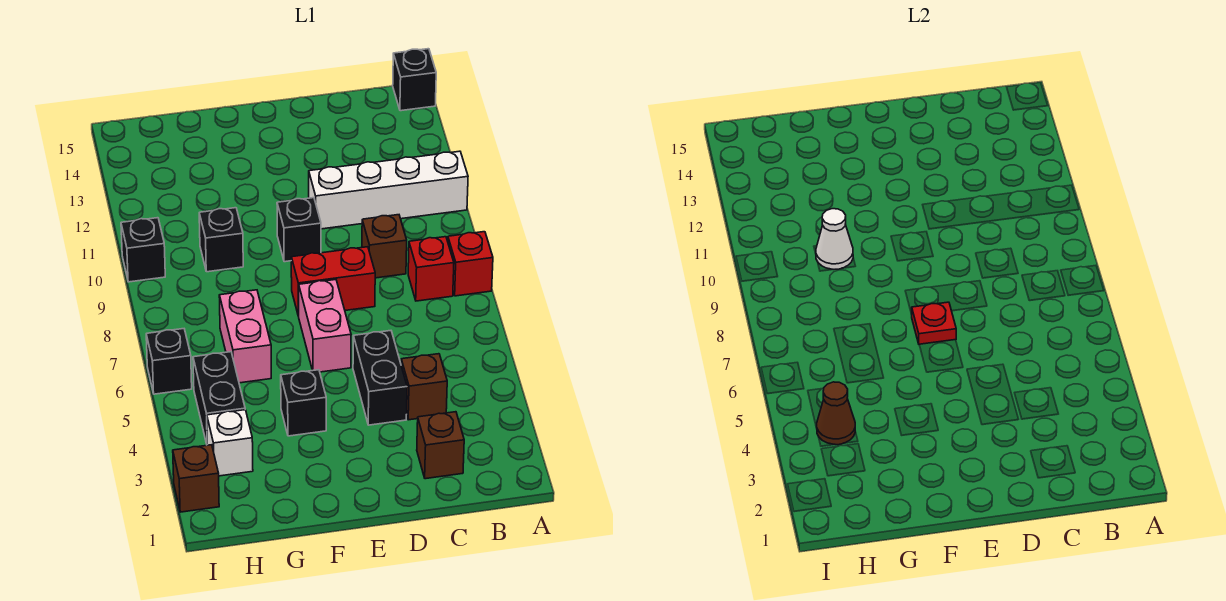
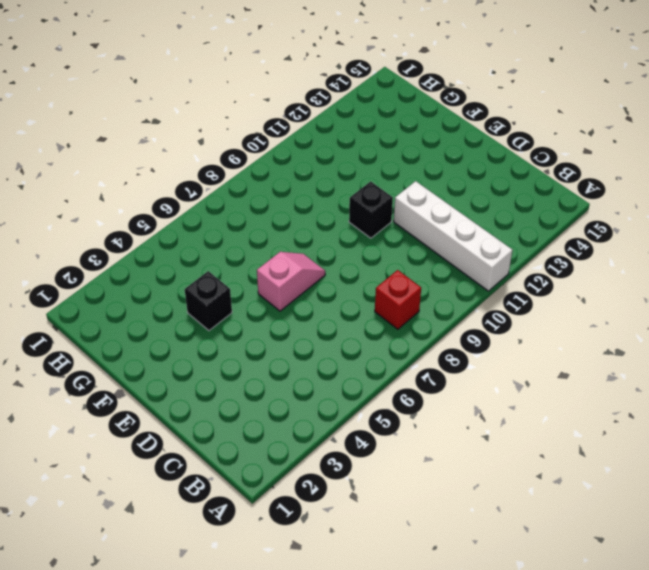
pink 1x2 slope [257,252,325,311] -> pink 1x2 brick [299,280,351,372]
none -> red 1x1 brick [448,232,493,296]
none -> black 1x1 brick [393,49,436,111]
none -> brown 1x1 brick [417,412,464,479]

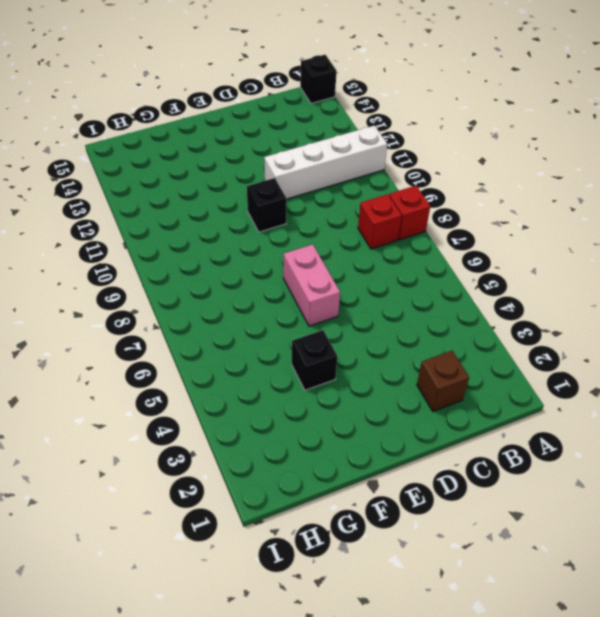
none -> brown 1x1 brick [401,354,447,420]
none -> brown 1x1 brick [362,215,407,278]
none -> black 1x2 brick [353,331,407,425]

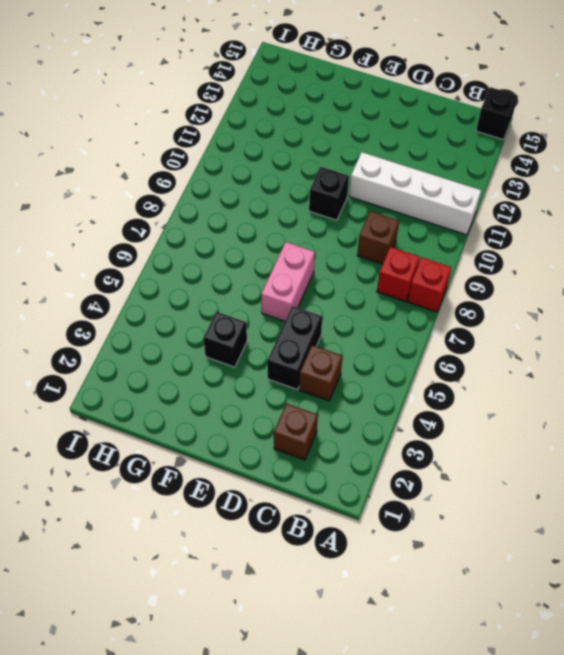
none -> red 1x2 brick [291,247,375,316]
none -> pink 1x2 brick [219,290,271,383]
none -> black 1x1 brick [199,208,243,272]

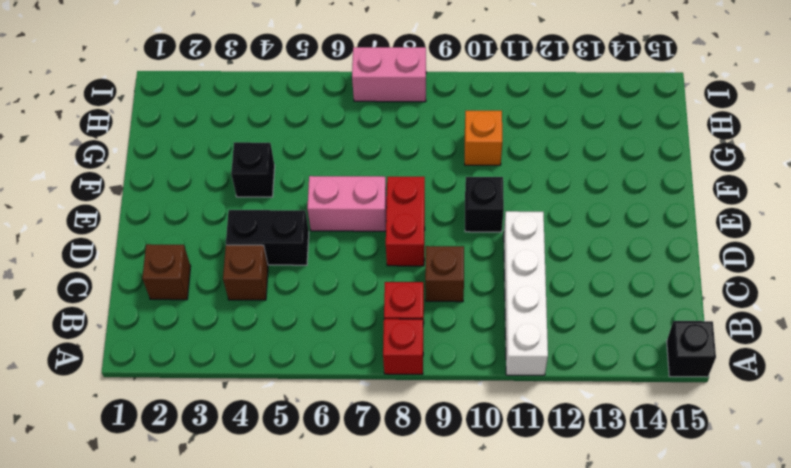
orange 1x1 brick [465,111,502,165] -> black 1x1 brick [199,208,243,272]
pink 1x2 brick [352,47,426,102] -> pink 1x2 brick moved to [219,290,271,383]
none -> white 1x1 brick [207,410,253,476]
none -> black 1x2 brick [193,352,245,444]
none -> brown 1x1 brick [173,445,219,512]

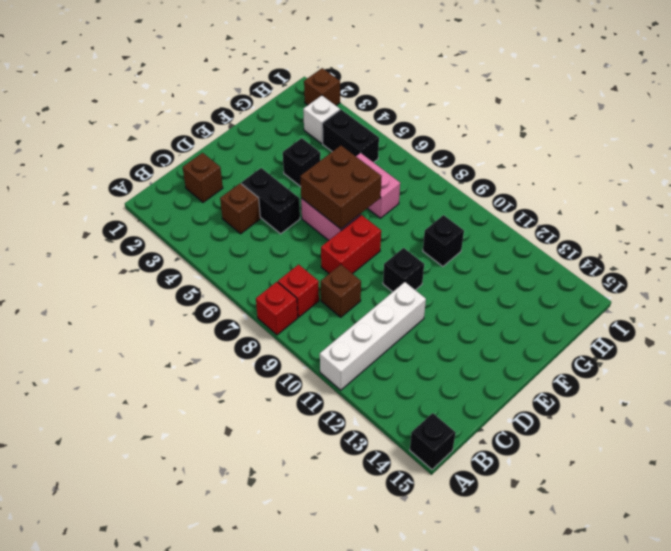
brown 2x2 brick [300,146,382,229] -> red 1x1 plate [912,302,956,344]
none -> black 1x1 brick [146,329,192,394]
none -> black 1x1 brick [121,218,165,282]
none -> white 1x1 cone [816,209,853,270]

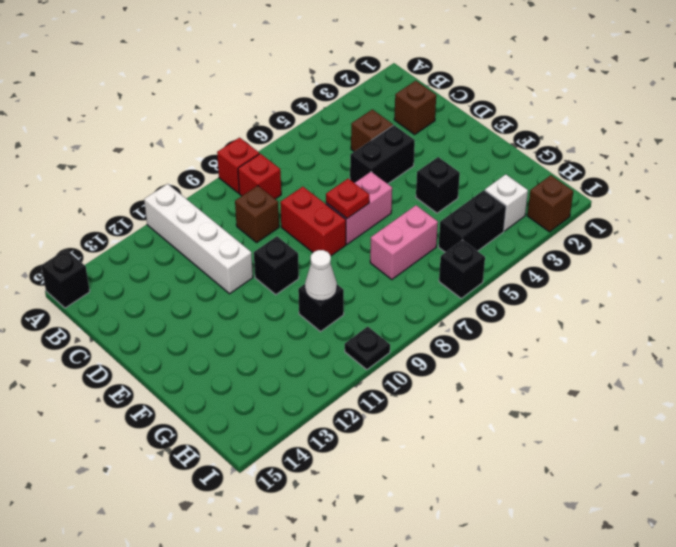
black 1x1 plate [345,327,390,370] -> black 1x1 brick [121,218,165,282]
none -> brown 1x1 cone [817,382,855,445]

